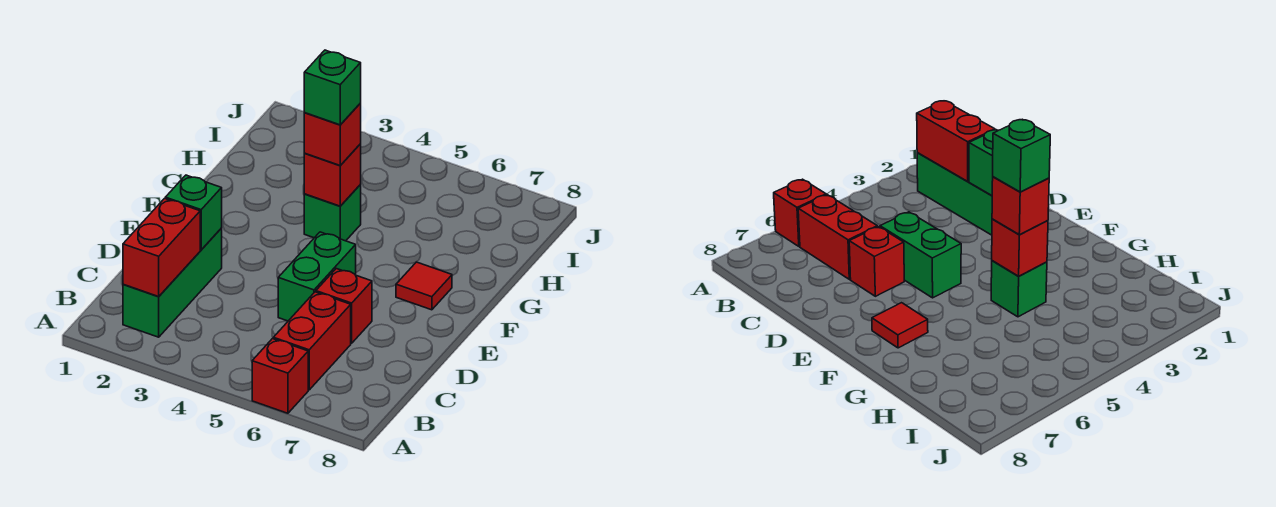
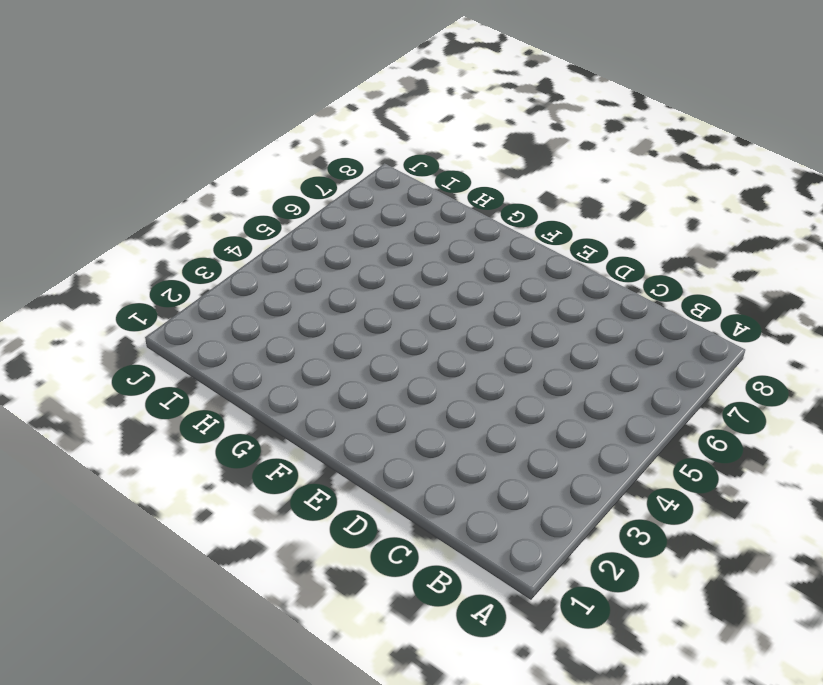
none -> red 1x1 brick [252,339,308,413]
none -> green 1x3 brick [123,229,222,337]
none -> red 1x2 brick [273,292,351,390]

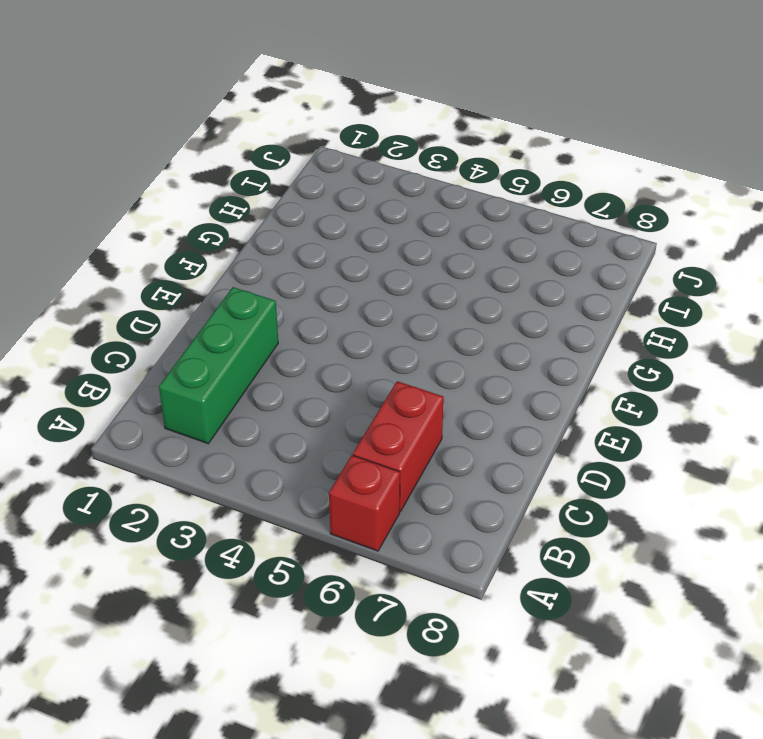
none -> green 1x2 brick [278,232,356,321]
none -> red 1x1 brick [316,269,372,343]
none -> red 1x1 tile [396,262,452,310]

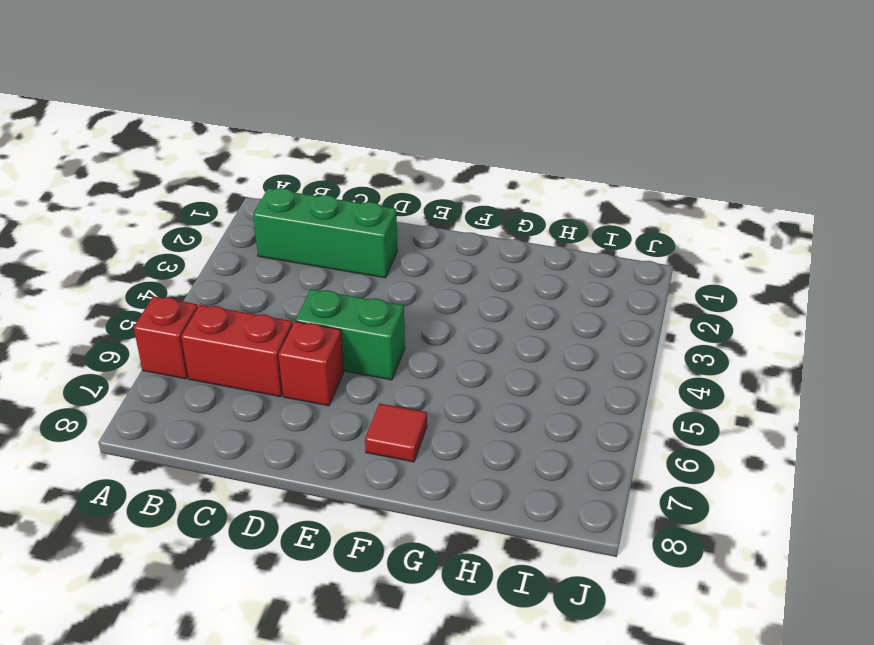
none -> green 1x1 brick [304,185,361,241]
none -> red 1x2 brick [123,198,200,297]
none -> green 1x1 brick [165,175,222,250]

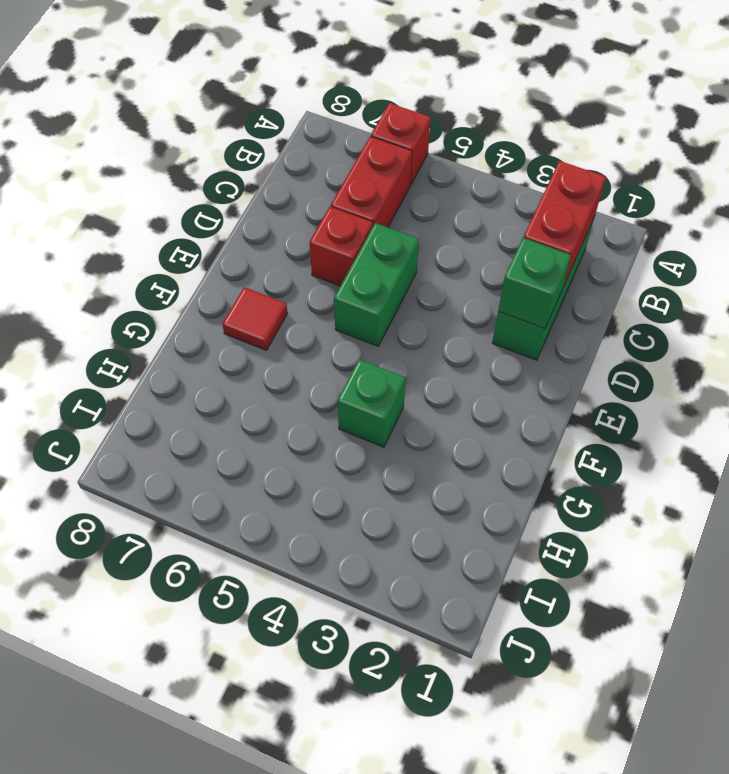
none -> red 1x1 brick [304,144,361,206]
none -> red 1x1 brick [304,104,361,166]
none -> green 1x1 brick [304,50,361,125]

